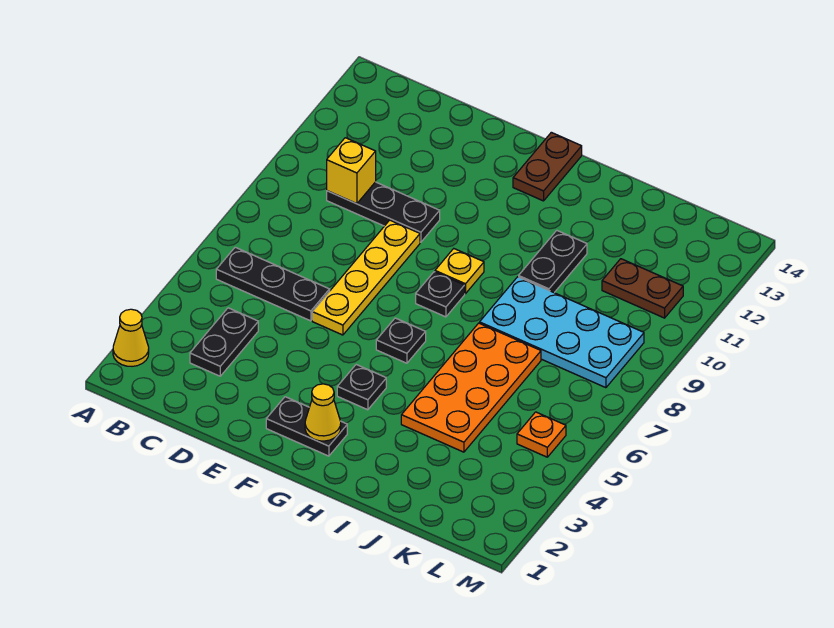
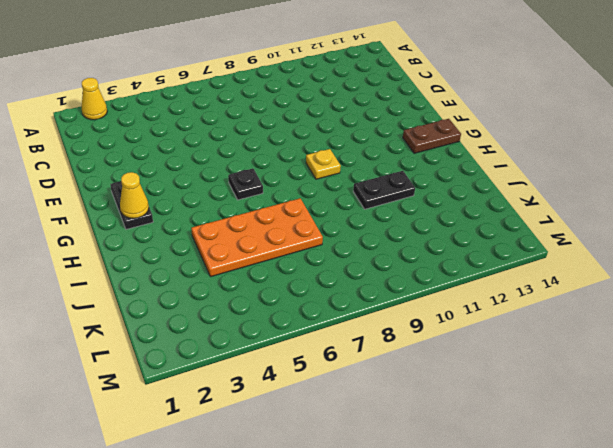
none -> black 1x3 plate [216,247,330,321]
none -> black 1x2 plate [190,308,258,376]
none -> black 1x3 plate [327,182,440,242]

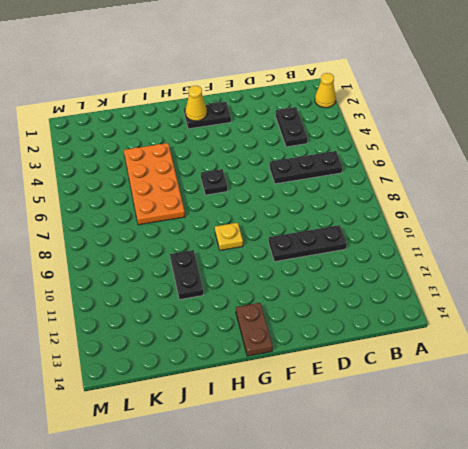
none -> yellow 1x4 plate [312,220,420,335]
none -> black 1x1 plate [337,365,386,410]
none -> black 1x1 plate [416,272,465,317]

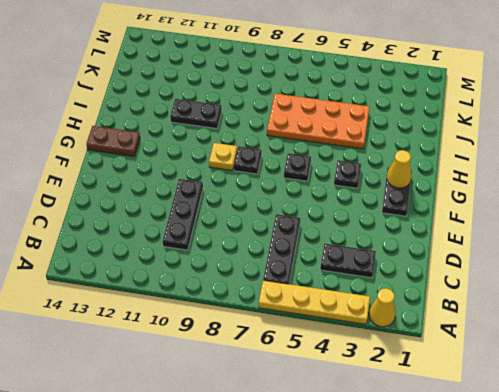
yellow 1x4 plate [259,280,370,324] -> yellow 1x4 plate moved to [312,220,420,335]
none -> cyan 2x4 plate [480,277,644,388]
none -> brown 1x2 plate [602,259,683,318]
none -> orange 1x1 plate [517,412,566,457]

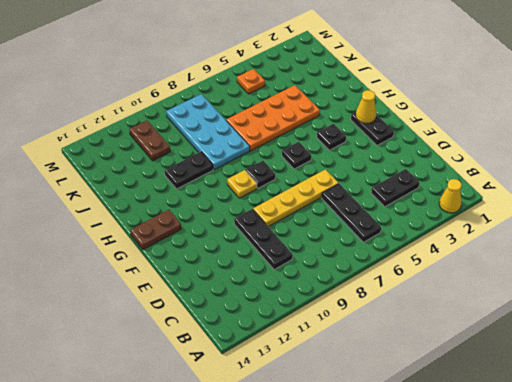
none -> yellow 1x1 brick [327,138,376,204]

